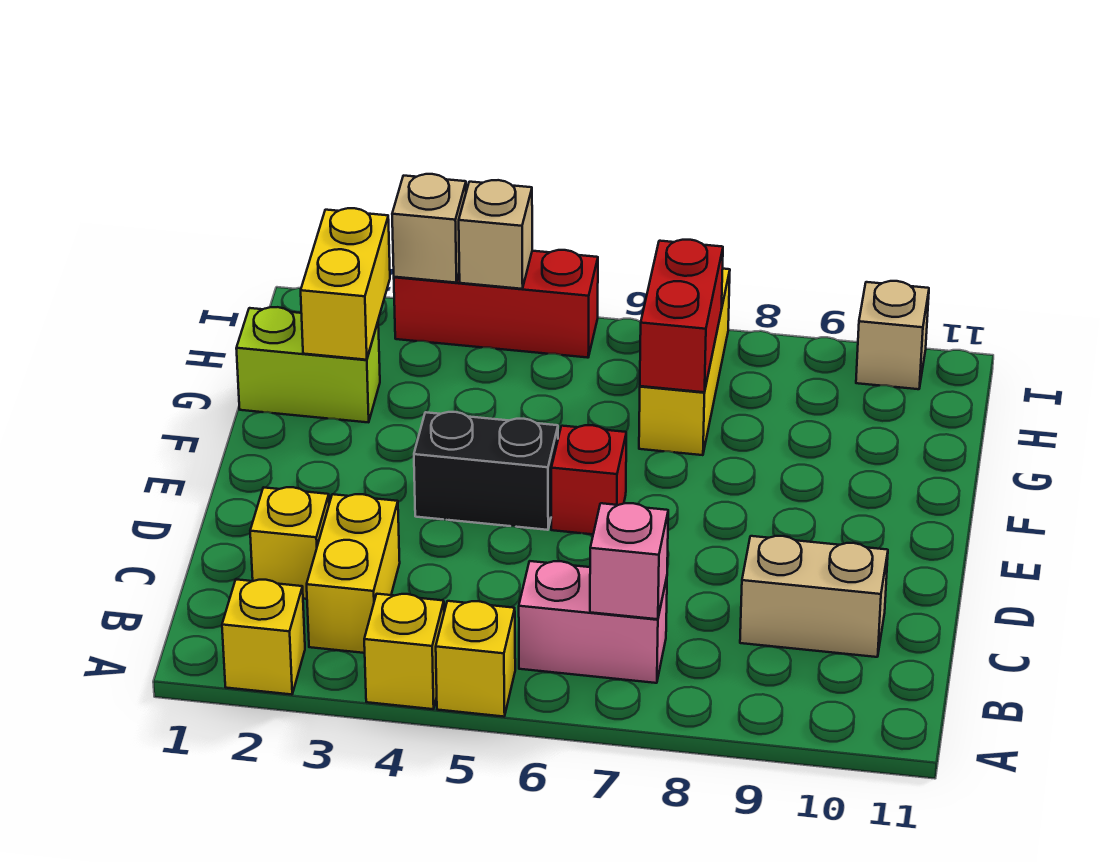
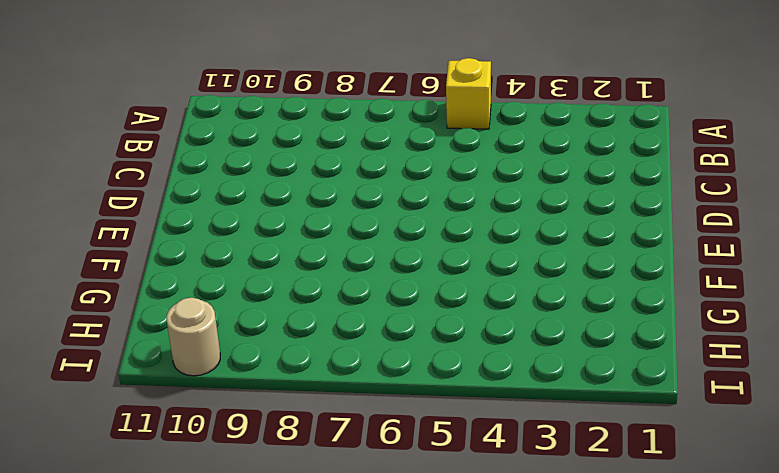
tan 1x1 round brick [167,298,220,376] -> tan 1x1 brick [856,281,929,389]
none -> yellow 1x1 brick [222,579,305,695]
none -> yellow 1x1 brick [364,594,444,709]
none -> yellow 1x2 brick [307,494,400,653]

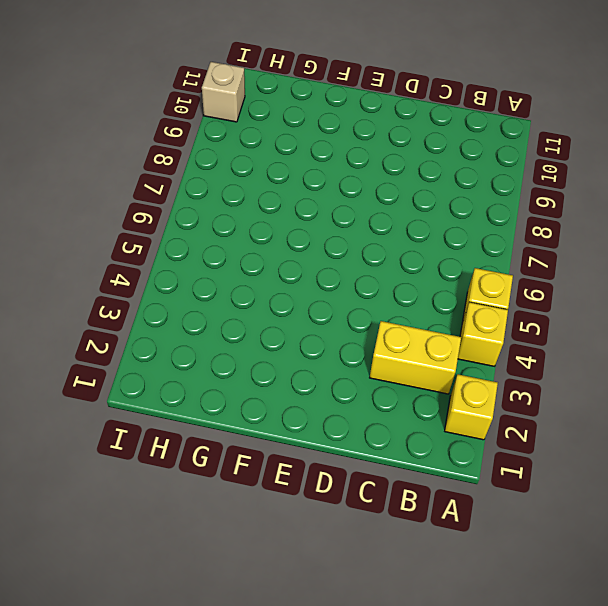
none -> pink 1x2 brick [519,561,667,683]
none -> yellow 1x1 brick [250,487,329,599]
none -> tan 1x2 brick [740,536,888,657]

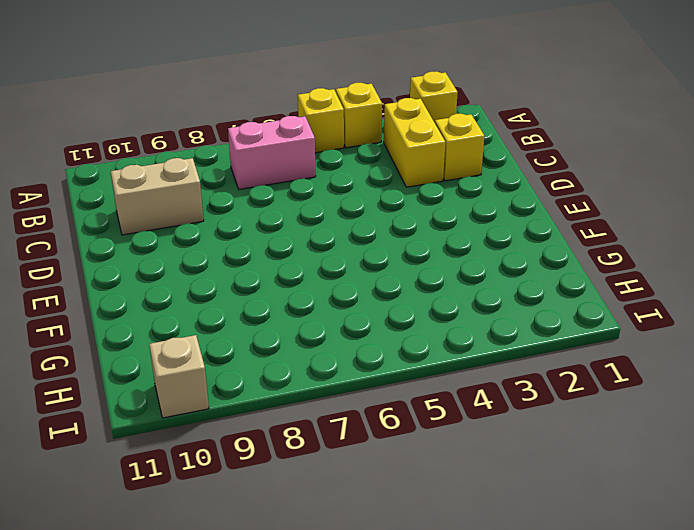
none -> black 1x2 brick [414,412,558,530]
none -> red 1x1 brick [551,425,626,534]
none -> lime 1x2 brick [236,307,380,422]

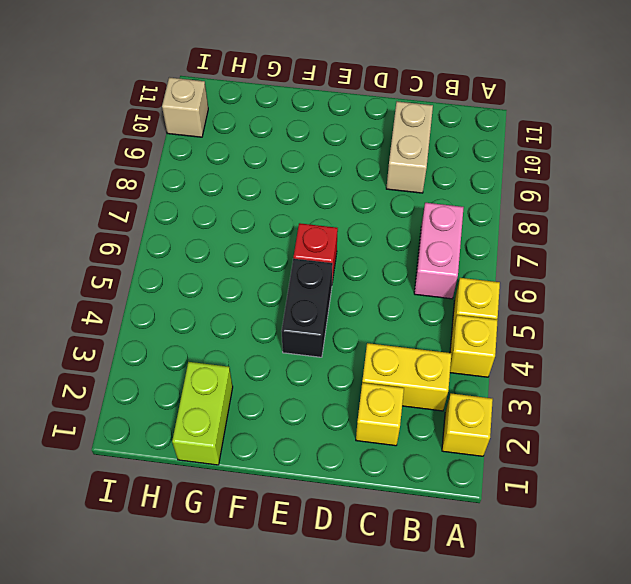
none -> yellow 1x3 brick [639,269,730,455]
none -> red 1x3 brick [394,250,598,358]
none -> pink 1x1 brick [590,503,668,619]

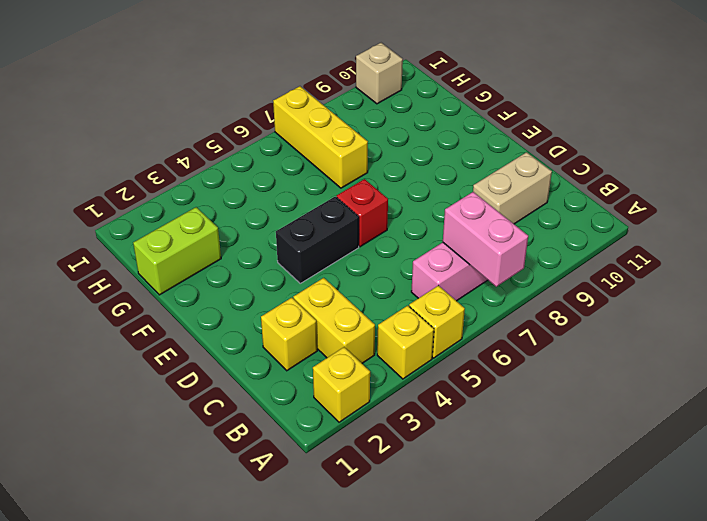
pink 1x2 brick [443,192,528,287] -> pink 1x1 brick [590,503,668,619]
none -> red 1x3 brick [394,250,598,358]
none -> yellow 1x2 brick [301,208,390,360]
none -> red 1x2 brick [640,240,723,392]

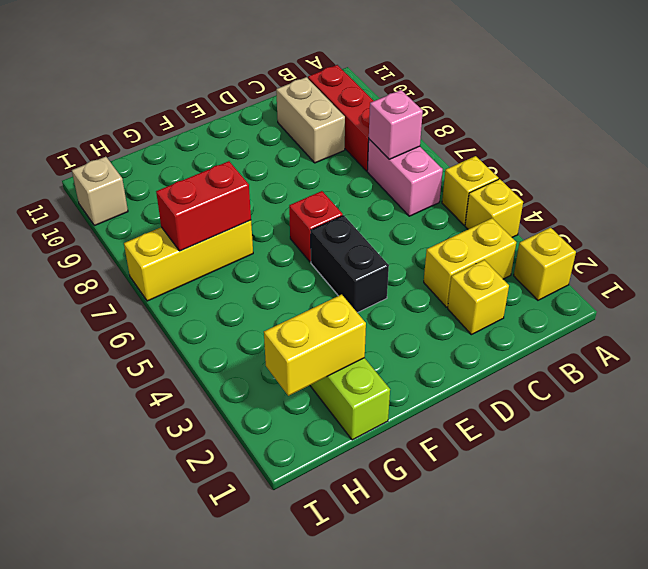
red 1x3 brick [308,65,373,171] -> red 1x3 brick moved to [394,250,598,358]
none -> tan 1x1 brick [392,174,466,283]
none -> tan 1x1 brick [459,180,532,289]

